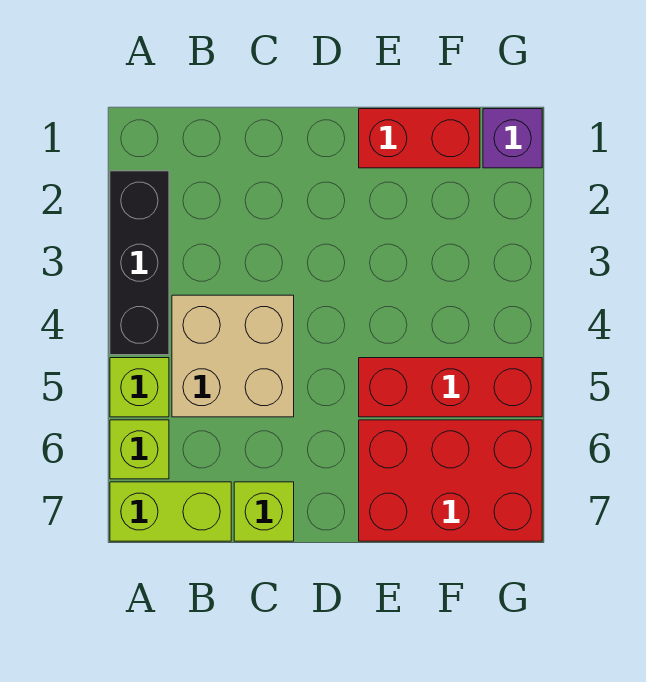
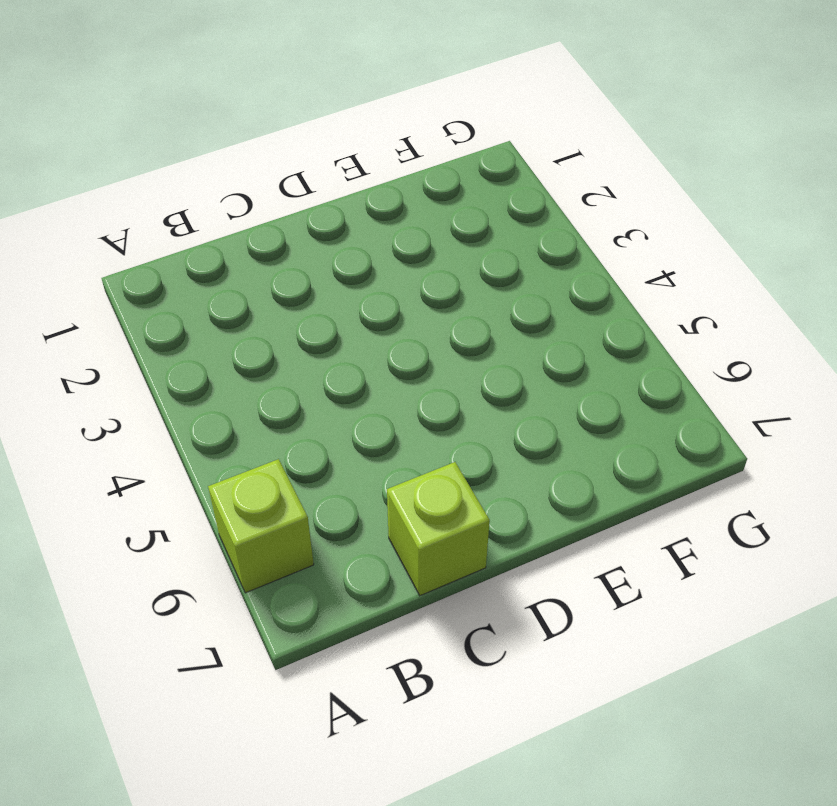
none -> black 1x3 brick [110,171,169,355]
none -> lime 1x1 brick [110,358,169,417]

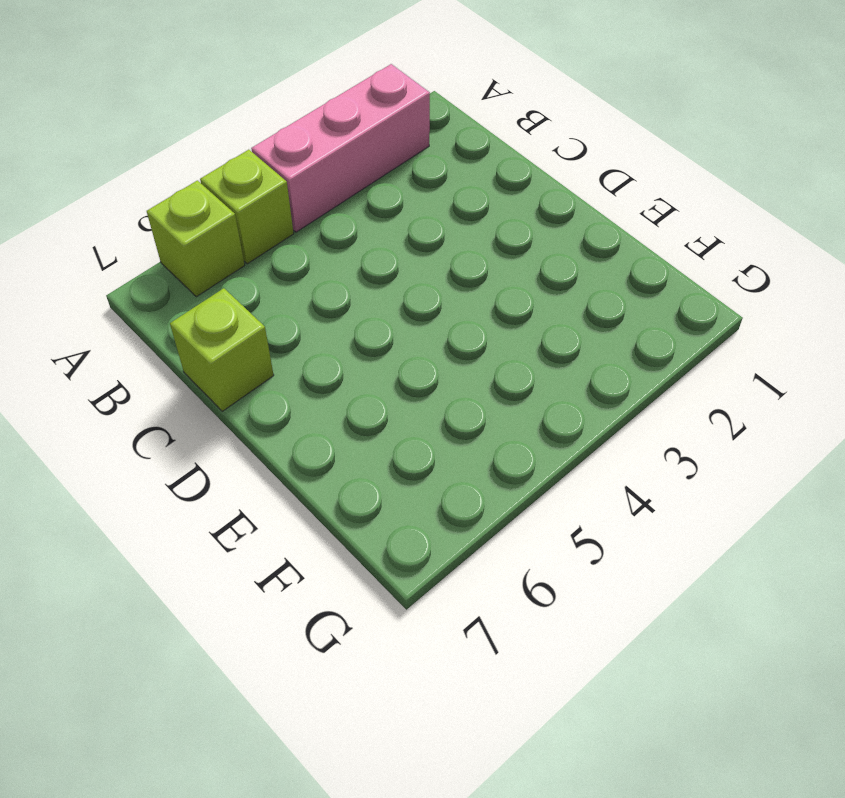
pink 1x3 brick [251,64,430,232] -> black 1x3 brick [110,171,169,355]
none -> lime 1x2 brick [110,482,231,541]
none -> tan 2x2 brick [172,295,294,417]

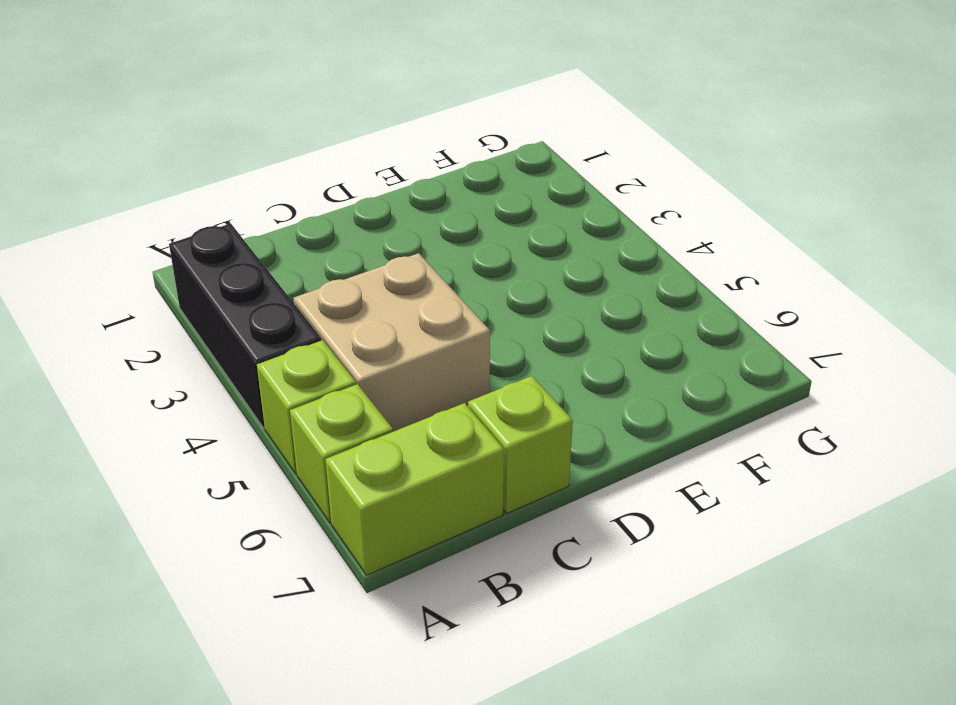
none -> red 1x2 brick [359,109,480,168]
none -> red 1x3 brick [359,358,542,417]

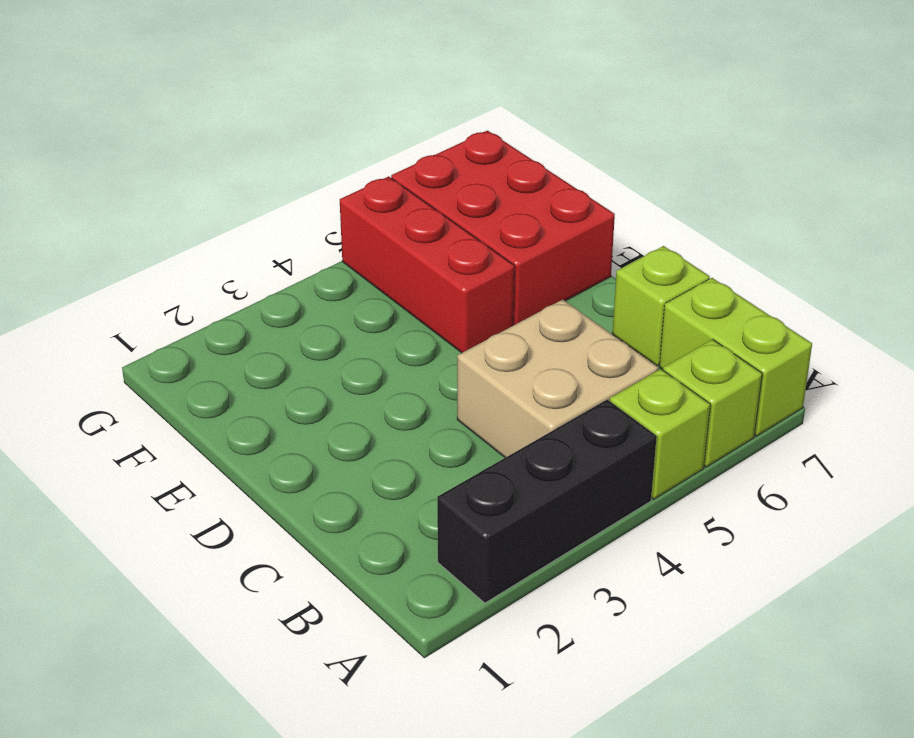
none -> red 1x2 brick [359,109,480,168]
none -> purple 1x1 brick [483,109,542,168]

